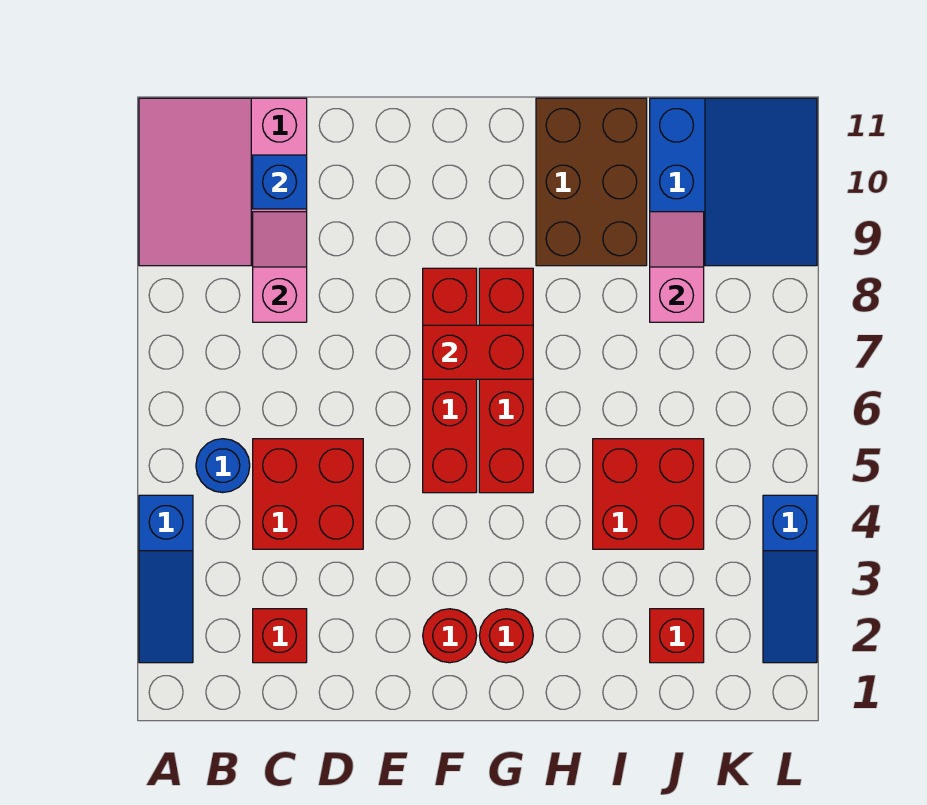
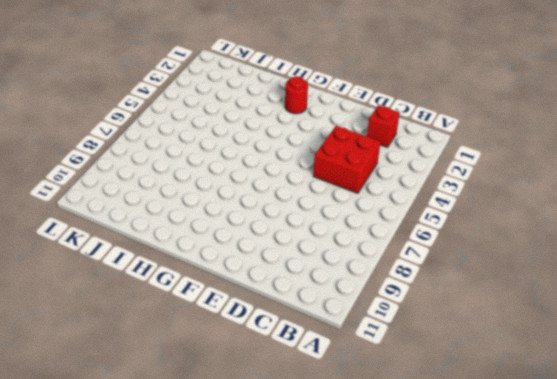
none -> blue 1x3 slope [139,495,193,663]
none -> pink 3x3 slope [139,98,307,266]
none -> blue 1x1 round brick [196,439,250,493]

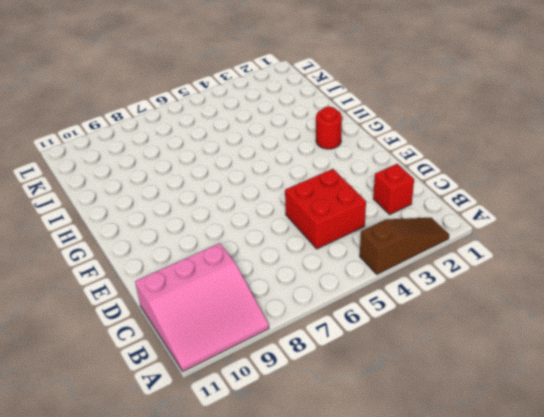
brown 1x3 slope [360,218,449,274] -> blue 1x3 slope [139,495,193,663]
none -> blue 1x1 round brick [196,439,250,493]
none -> red 1x1 round brick [423,609,477,663]
none -> red 1x4 brick [423,268,477,493]

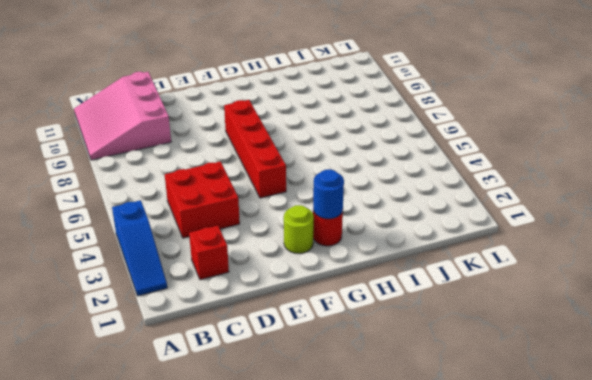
lime 1x1 round brick [284,205,314,253] -> red 1x1 round brick [423,609,477,663]
blue 1x1 round brick [313,169,344,219] -> blue 1x1 round brick moved to [196,439,250,493]
none -> red 1x4 brick [479,268,533,493]
none -> brown 2x3 brick [536,98,647,266]
none -> red 2x2 brick [593,439,704,549]

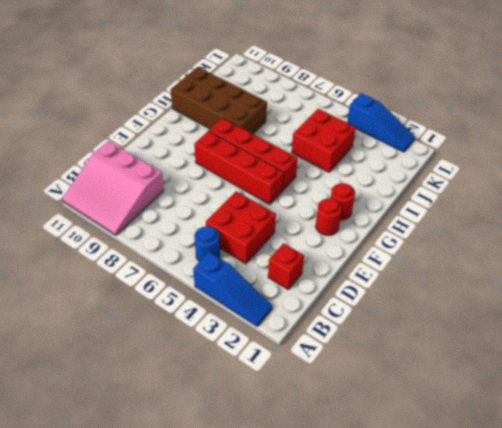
brown 2x4 brick [171,67,267,134] -> brown 2x3 brick [536,98,647,266]
none -> red 1x1 brick [650,609,704,663]
none -> blue 3x3 slope [650,98,817,266]
none -> pink 1x2 slope [253,212,307,322]

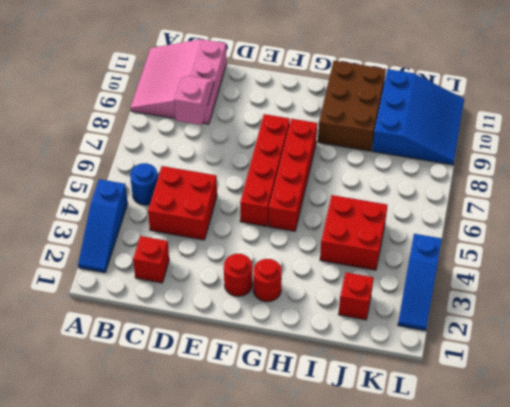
none -> blue 1x1 brick [253,155,307,209]
none -> red 1x2 brick [423,325,533,379]
none -> pink 1x2 slope [650,212,704,322]

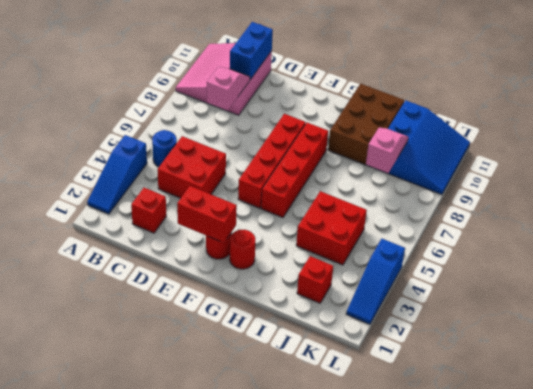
blue 1x2 brick [230,22,273,79] -> blue 1x1 brick [253,155,307,209]
red 1x2 brick [177,186,237,243] -> red 1x2 brick moved to [423,325,533,379]

